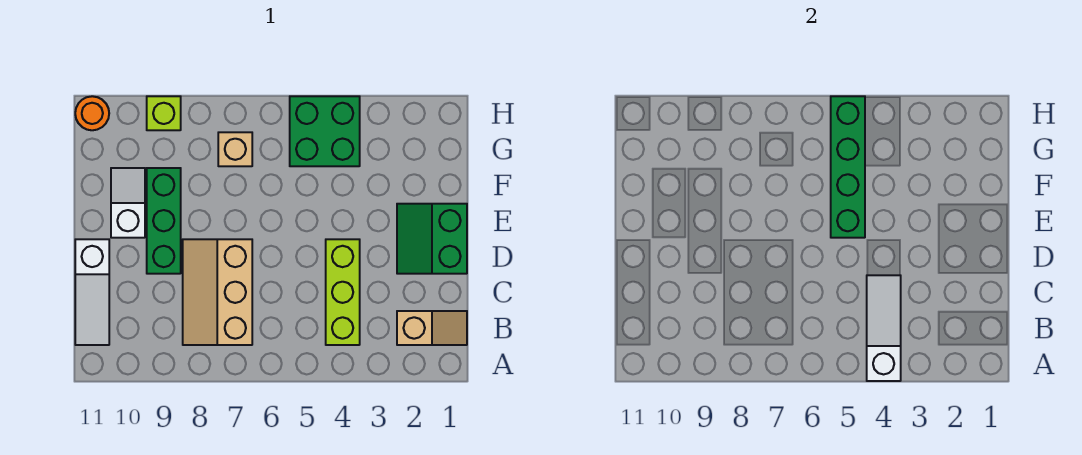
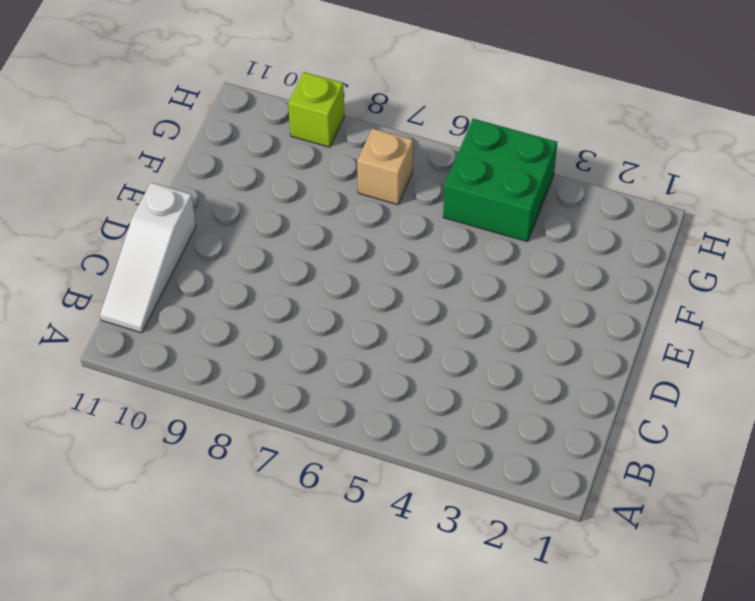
none -> tan 1x2 slope [397,311,467,345]
none -> lime 1x3 brick [326,239,360,345]
none -> tan 2x3 slope [183,239,252,345]

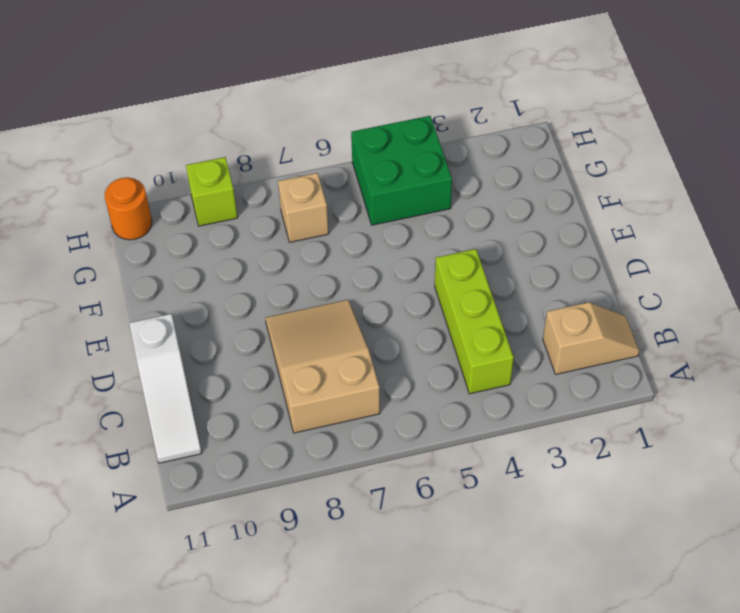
tan 2x3 slope [265,300,380,433] -> tan 2x3 slope turned to [183,239,252,345]
none -> green 2x2 slope [397,204,467,274]
none -> green 1x3 brick [147,168,181,274]
none -> white 1x2 slope [111,168,145,238]

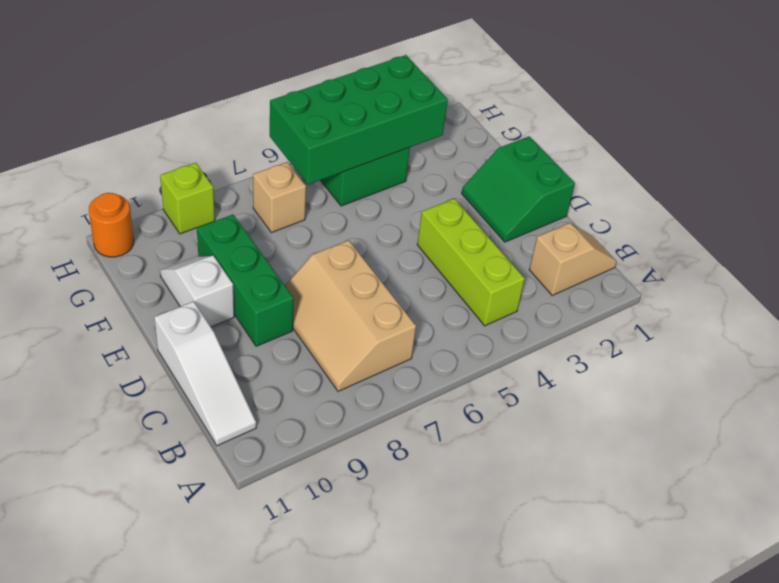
green 2x4 brick [270,55,448,185] -> green 1x4 brick [831,96,865,238]
none -> white 1x3 slope [867,275,901,381]

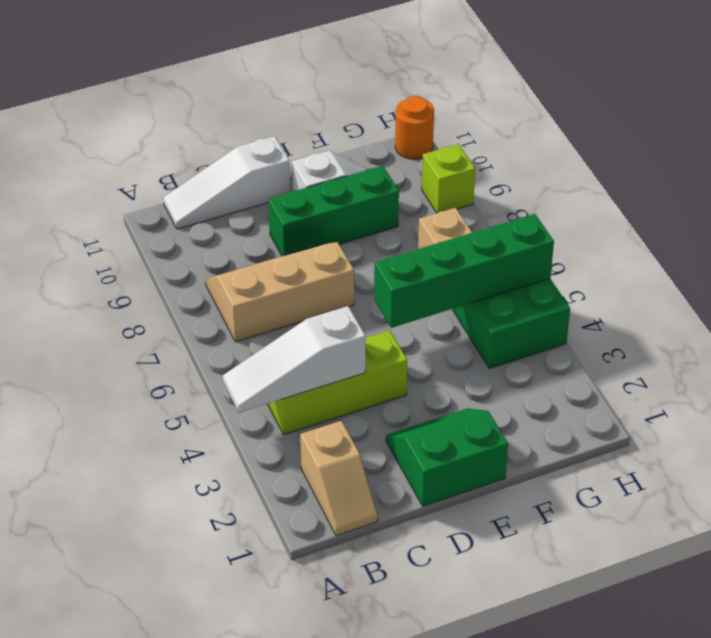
white 1x3 slope [223,306,366,413] -> white 1x3 slope turned to [867,275,901,381]

